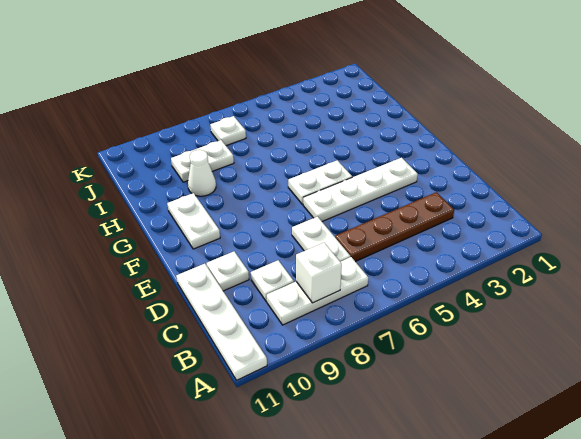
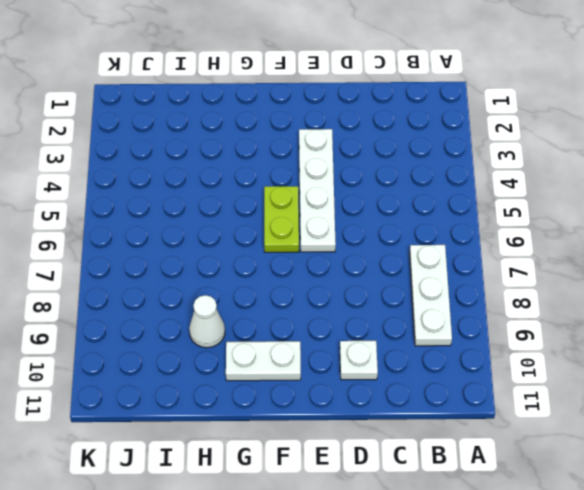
lime 1x2 plate [264,186,299,252] -> white 1x2 plate [288,160,352,205]
none -> white 1x4 plate [176,264,267,380]
none -> brown 1x4 plate [335,192,454,262]
none -> white 1x2 plate [292,217,350,262]

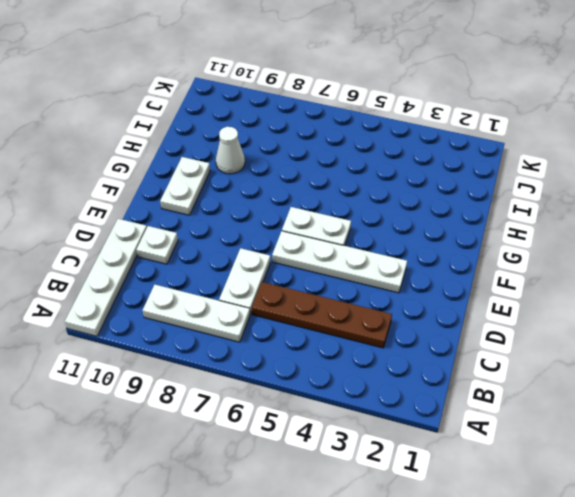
none -> white 1x1 plate [251,260,294,301]
none -> white 1x2 plate [171,140,234,182]
none -> white 1x1 plate [210,116,246,146]

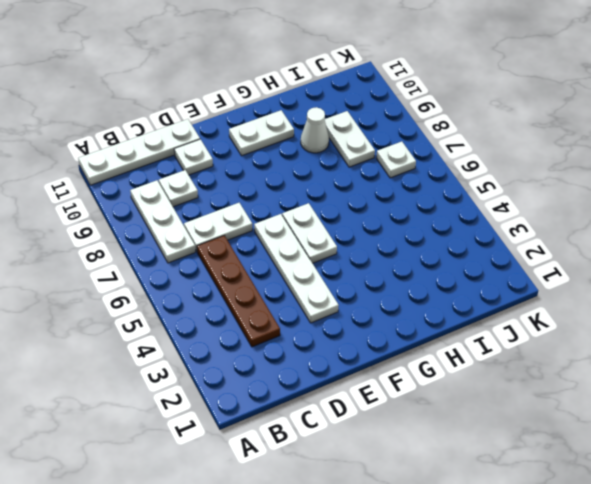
none -> white 1x1 brick [296,243,342,303]

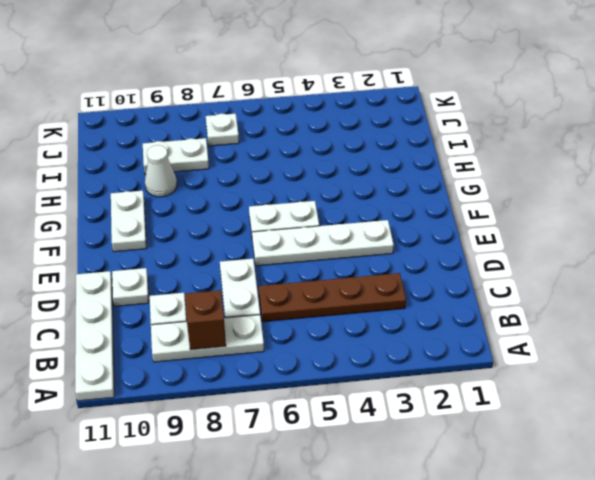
brown 1x1 brick [185,290,226,350] -> white 1x1 brick [296,243,342,303]

